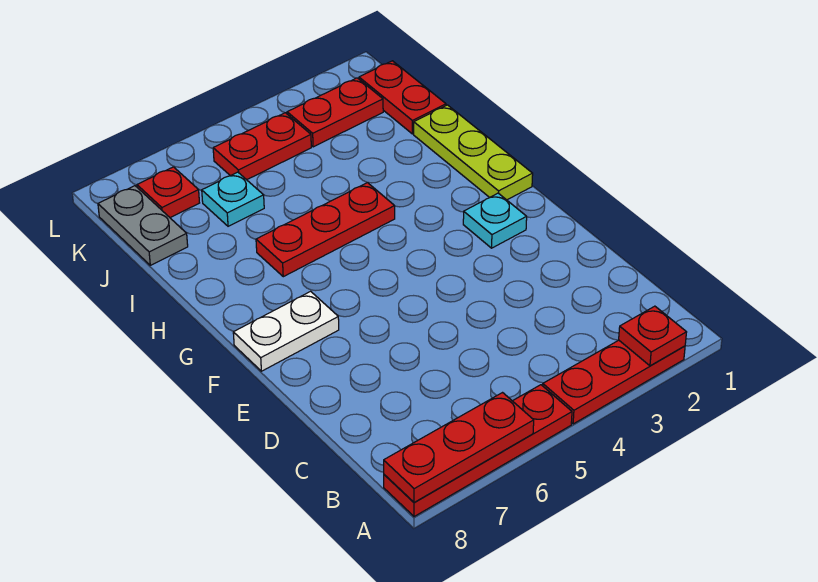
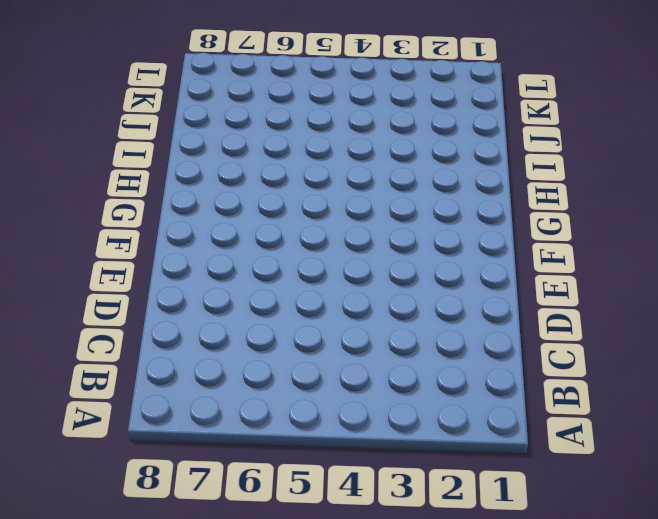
none -> red 1x3 plate [543,340,685,424]
none -> red 1x4 plate [384,385,572,517]
none -> cyan 1x1 plate [463,193,527,248]

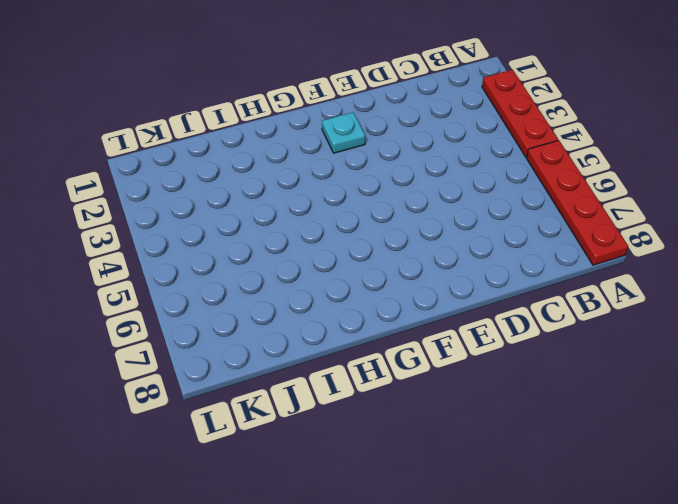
none -> white 1x2 plate [233,291,339,371]
none -> lime 1x3 plate [414,105,533,200]
none -> red 1x3 plate [256,183,395,277]

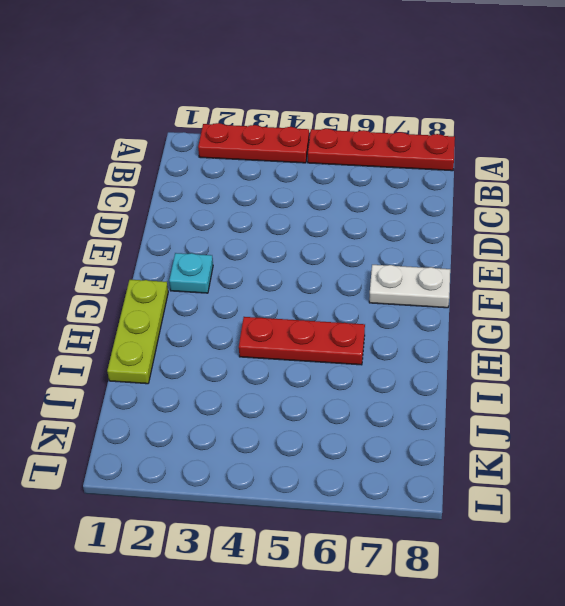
none -> red 1x2 plate [359,61,446,134]
none -> cyan 1x1 plate [202,172,264,226]
none -> grey 1x2 plate [98,186,188,265]

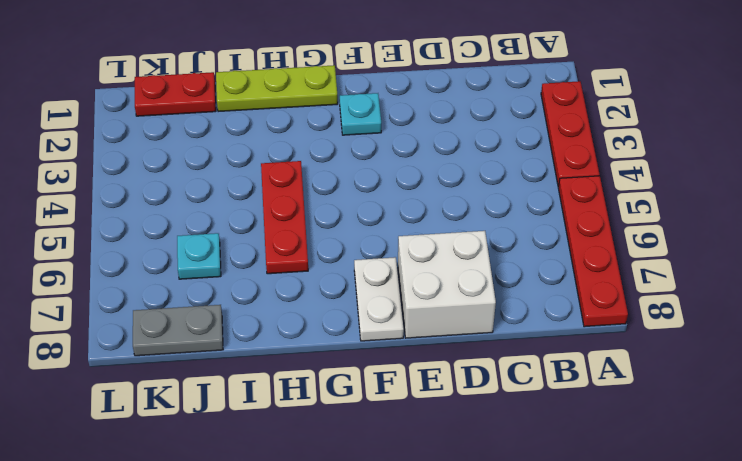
white 2x2 brick [398,231,496,338] -> none
none -> red 1x2 plate [287,78,383,147]
none -> red 1x2 plate [213,113,311,180]
none -> red 1x1 plate [137,167,199,218]

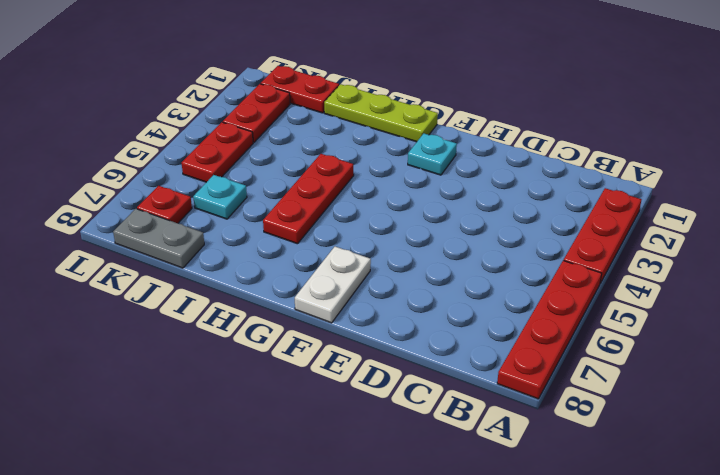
none -> red 1x1 plate [619,306,687,366]
none -> red 1x3 plate [384,393,534,502]

